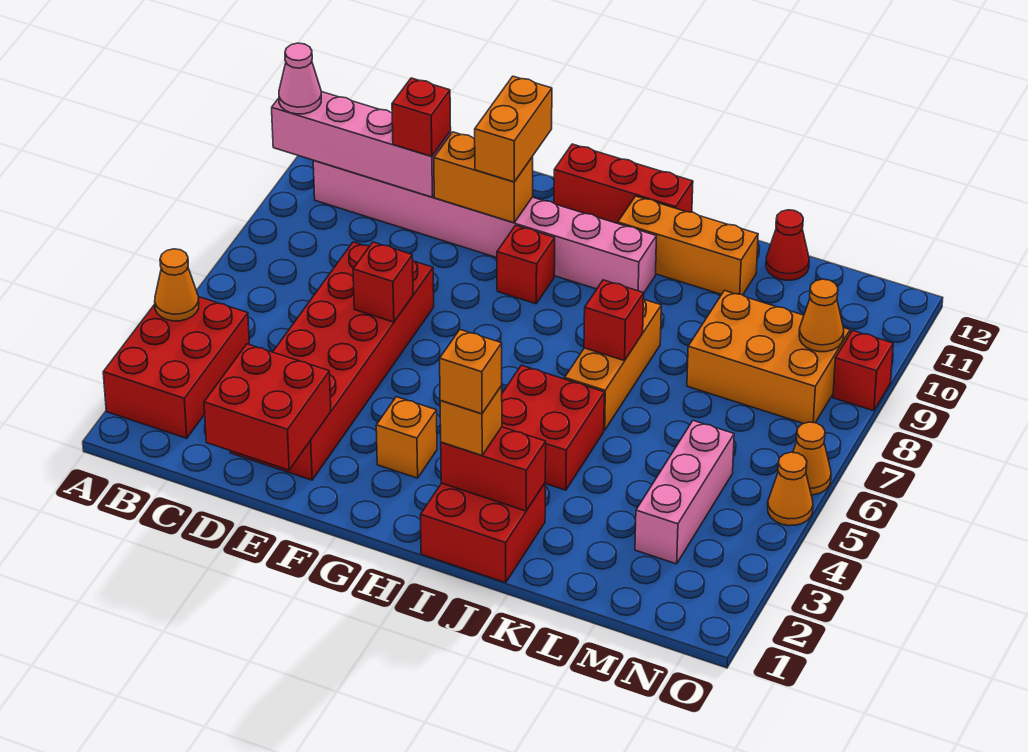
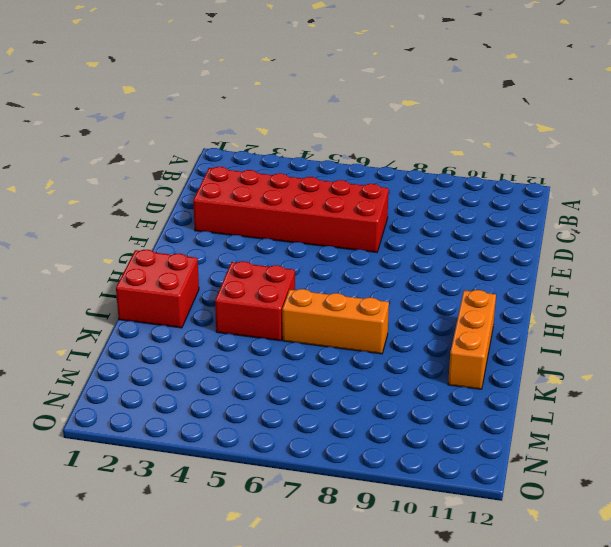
none -> red 2x3 brick [103,297,249,438]
none -> pink 1x8 brick [313,161,656,293]
none -> orange 1x1 brick [376,397,437,478]

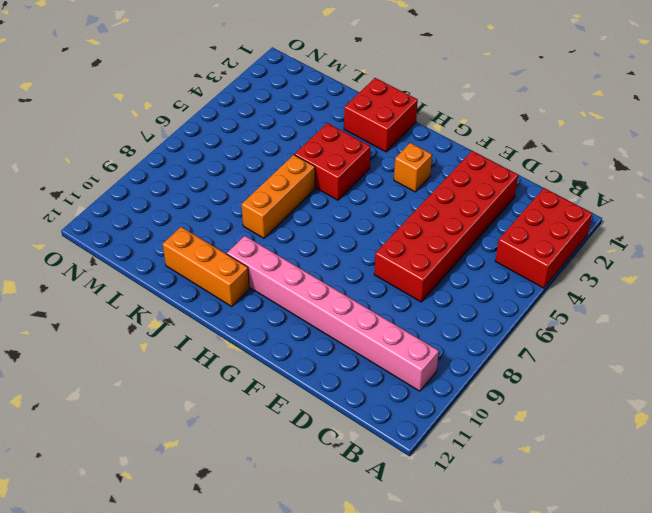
none -> red 1x1 brick [497,225,555,304]
none -> red 1x3 brick [554,144,693,223]
none -> orange 2x3 brick [687,291,850,424]

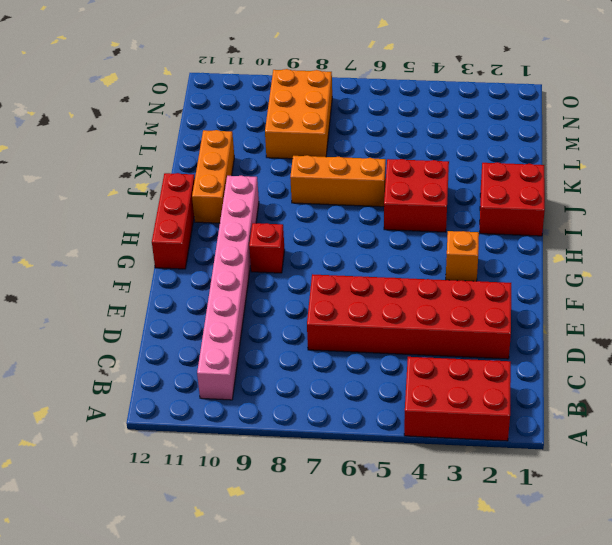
none -> red 1x1 cone [766,210,809,280]
none -> pink 1x3 brick [635,421,734,564]
none -> orange 1x1 cone [768,452,813,526]

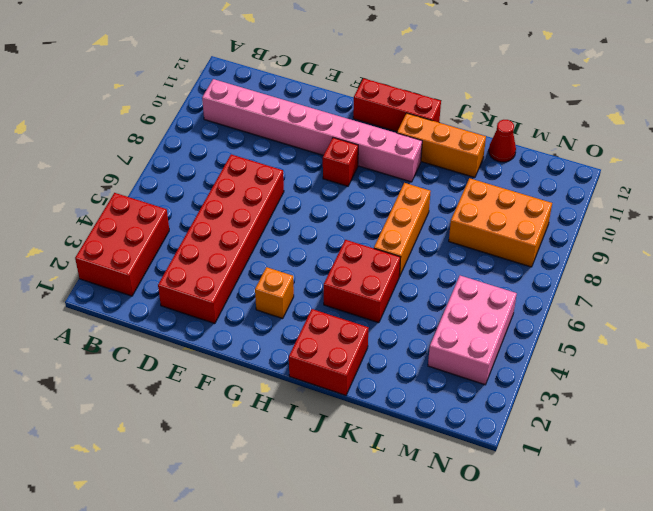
pink 2x3 brick [428,276,517,385] -> pink 1x3 brick [635,421,734,564]
none -> orange 1x1 cone [768,452,813,526]
none -> orange 1x1 cone [793,422,831,495]
none -> red 1x1 brick [833,331,893,411]

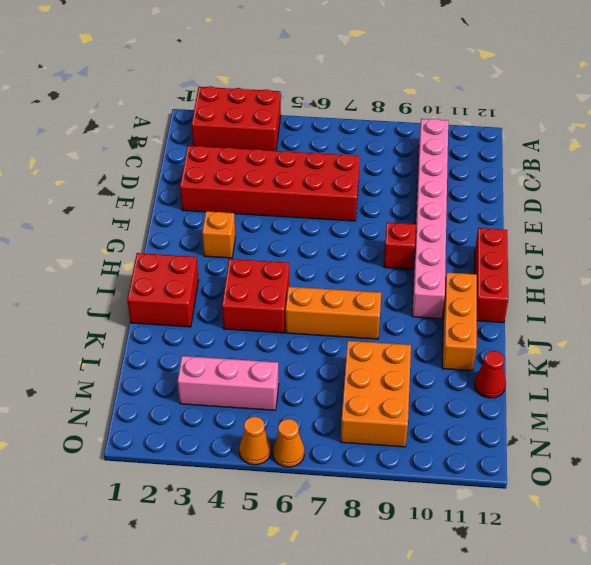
none -> red 1x1 brick [833,331,893,411]
none -> orange 1x1 cone [155,249,199,321]
none -> pink 1x4 brick [272,92,451,197]

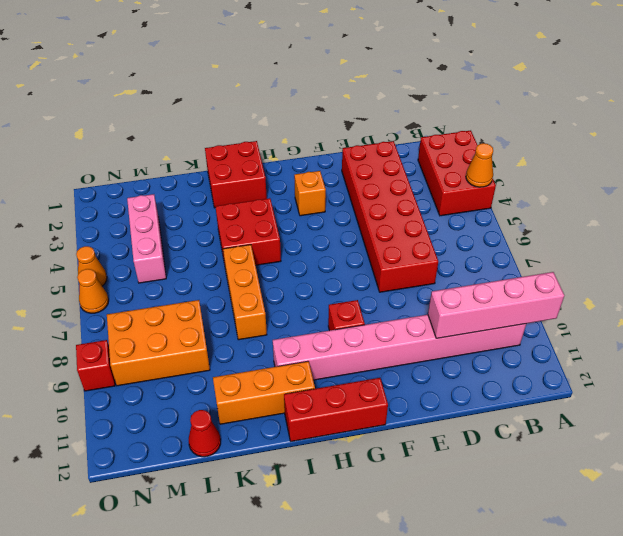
none -> red 2x2 brick [204,344,331,470]
none -> red 1x1 brick [353,242,413,322]
none -> orange 1x2 brick [434,132,533,223]

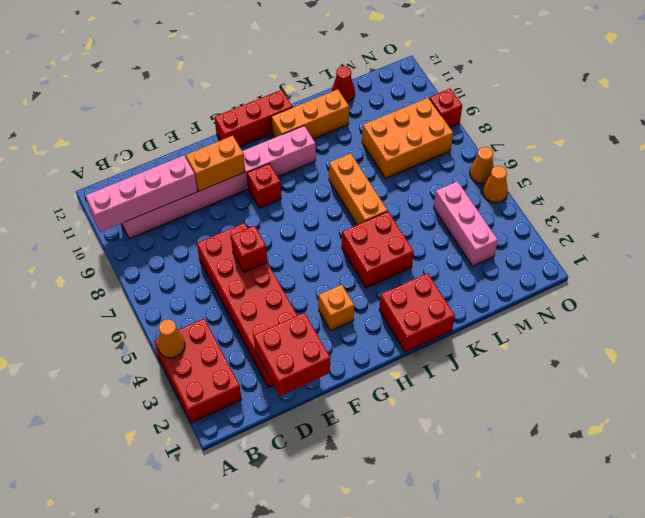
none -> red 1x2 brick [441,427,546,511]
none -> red 1x1 brick [584,280,644,361]
none -> orange 1x1 cone [799,279,844,352]

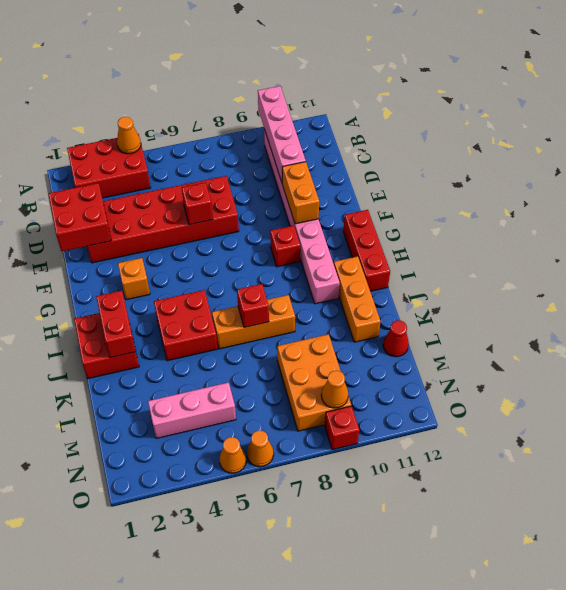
none -> pink 1x1 cone [279,43,321,114]
none -> red 1x1 brick [392,78,451,156]
none -> orange 1x2 brick [475,76,552,182]

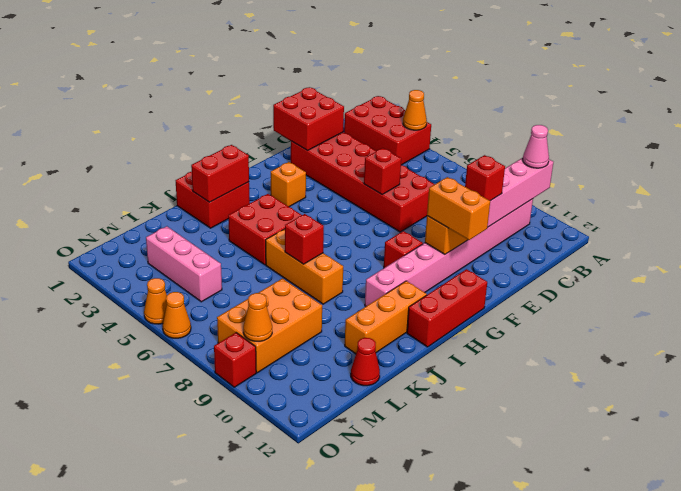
none -> orange 1x1 brick [440,386,502,456]
none -> orange 1x1 brick [440,330,502,414]

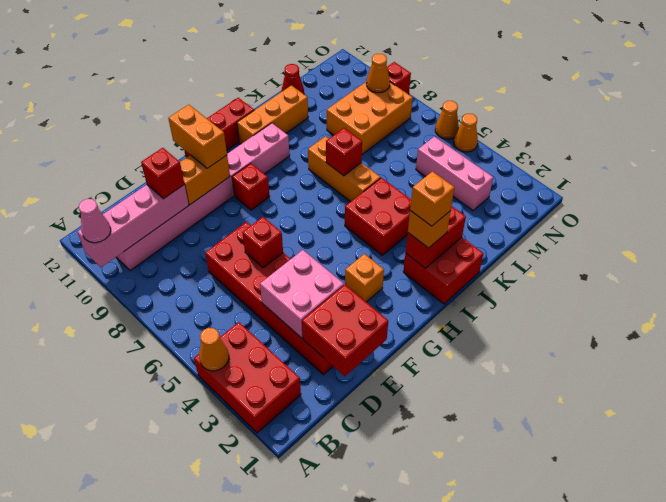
pink 2x2 brick [260,250,344,338] -> none

